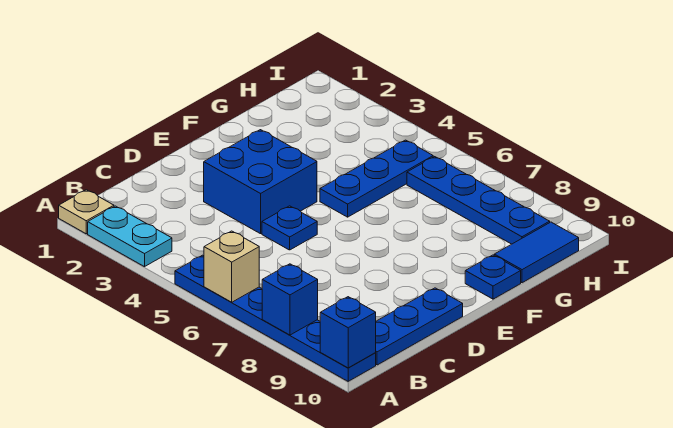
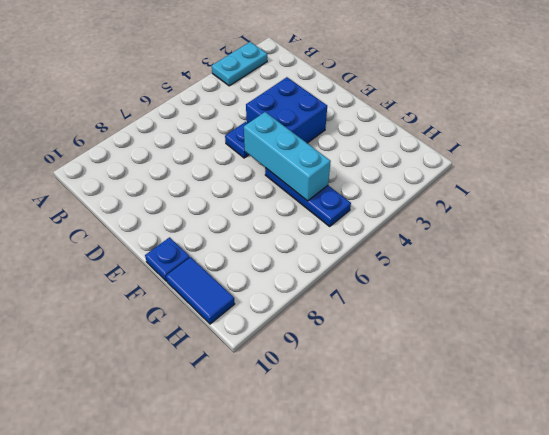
cyan 1x3 brick [244,112,331,201] -> none
none -> tan 1x1 plate [59,190,114,234]
none -> blue 1x6 plate [175,255,376,381]
none -> blue 1x3 plate [376,288,463,365]

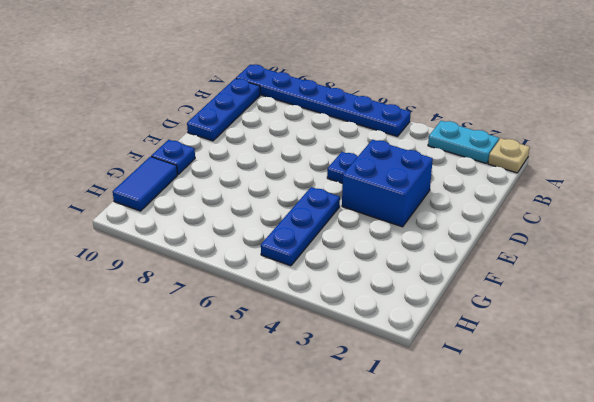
none -> blue 1x4 plate [407,157,550,244]
none -> tan 1x1 brick [204,231,259,302]
none -> blue 1x1 brick [262,264,318,335]

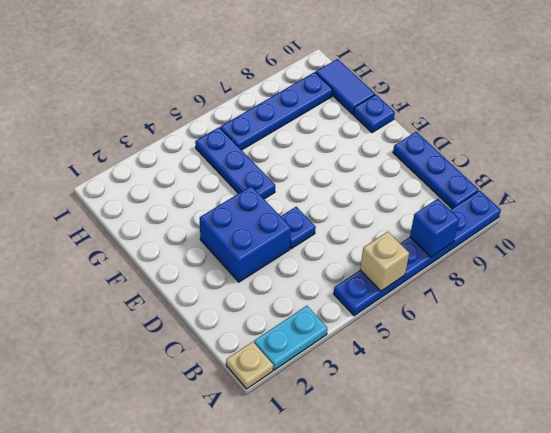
none -> blue 1x1 brick [320,297,376,368]

